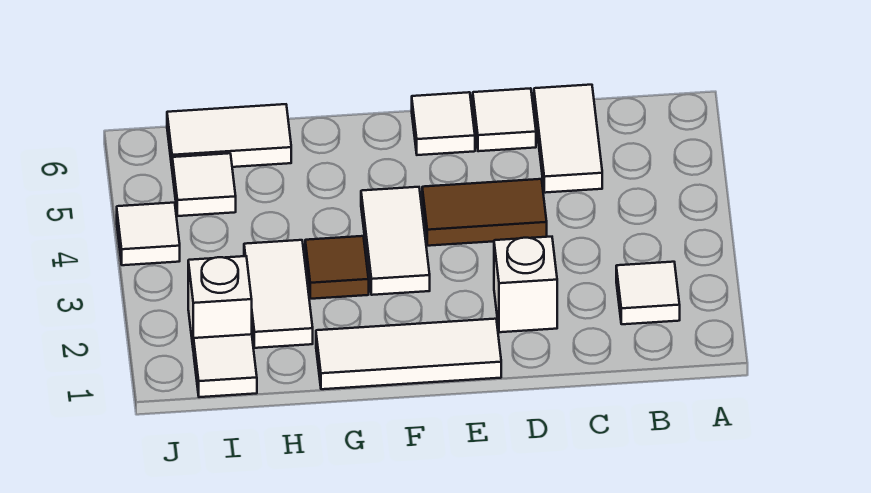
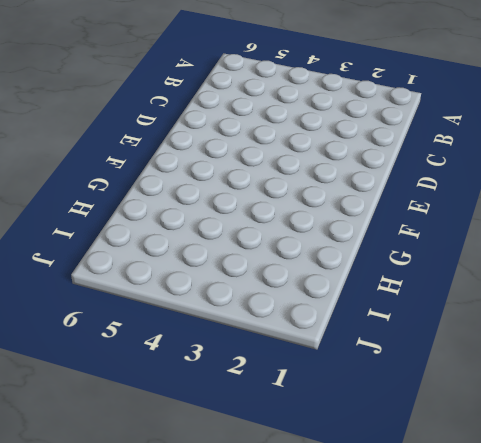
none -> white 1x1 tile [616,262,680,324]
none -> white 1x2 tile [534,85,602,193]
none -> white 1x1 brick [494,237,557,332]

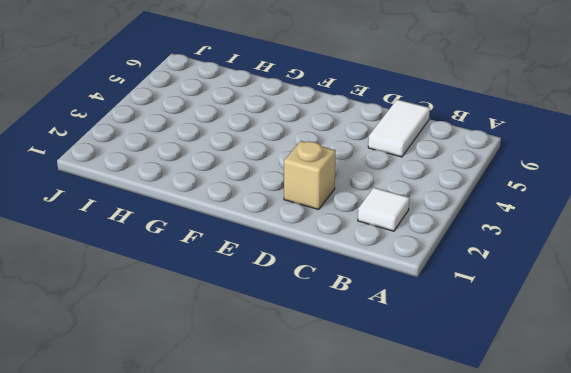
tan 1x1 brick [284,141,336,210] -> white 1x1 brick [494,237,557,332]
none -> brown 1x2 tile [422,179,547,246]
none -> white 1x1 tile [473,88,536,151]
none -> white 1x3 tile [316,319,501,389]

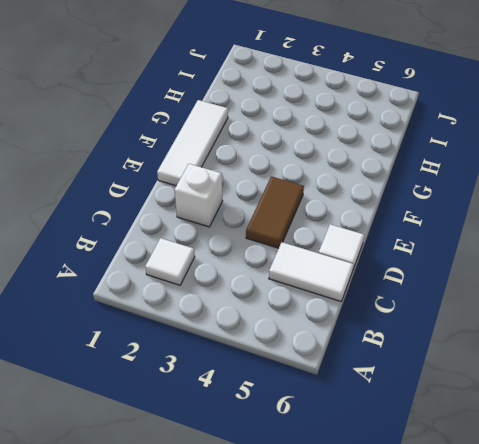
none -> white 1x1 tile [412,92,475,155]
none -> white 1x2 tile [361,187,430,295]
none -> brown 1x1 tile [305,236,369,299]

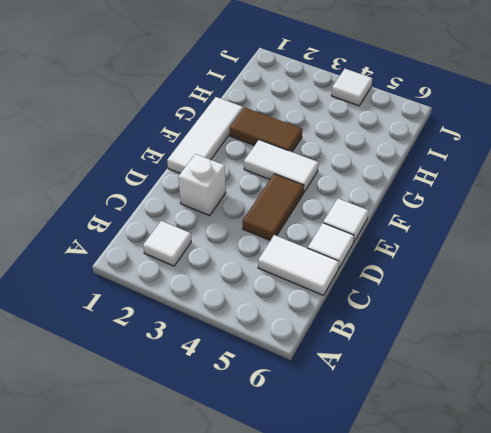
brown 1x2 tile [230,108,302,152] -> brown 1x1 tile [305,236,369,299]
none -> white 1x2 tile [244,240,313,348]
none -> white 1x2 tile [167,104,291,167]
none -> white 1x1 tile [194,334,257,397]

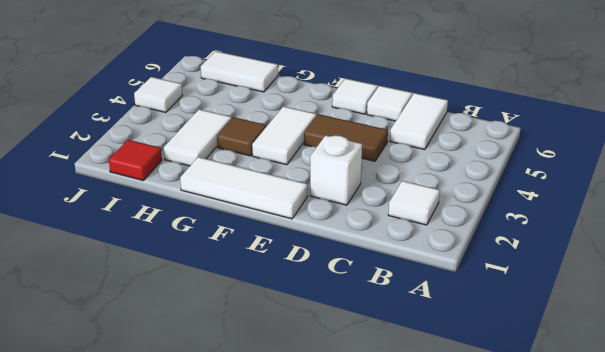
red 1x1 tile [109,140,162,180] -> white 1x1 tile [194,334,257,397]
none -> white 1x1 brick [188,256,252,352]
none -> white 1x1 tile [172,153,236,216]

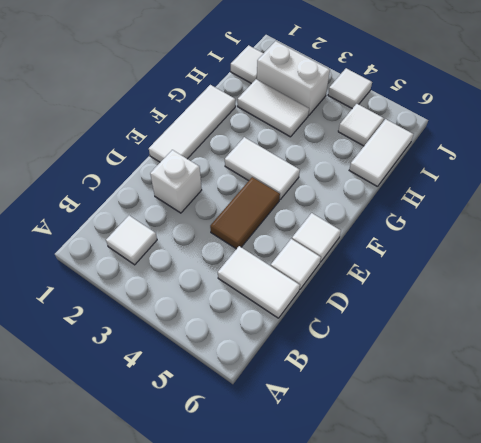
white 1x2 brick [257,41,330,115] -> white 1x1 brick [188,256,252,352]
none -> brown 1x1 tile [305,236,369,299]

